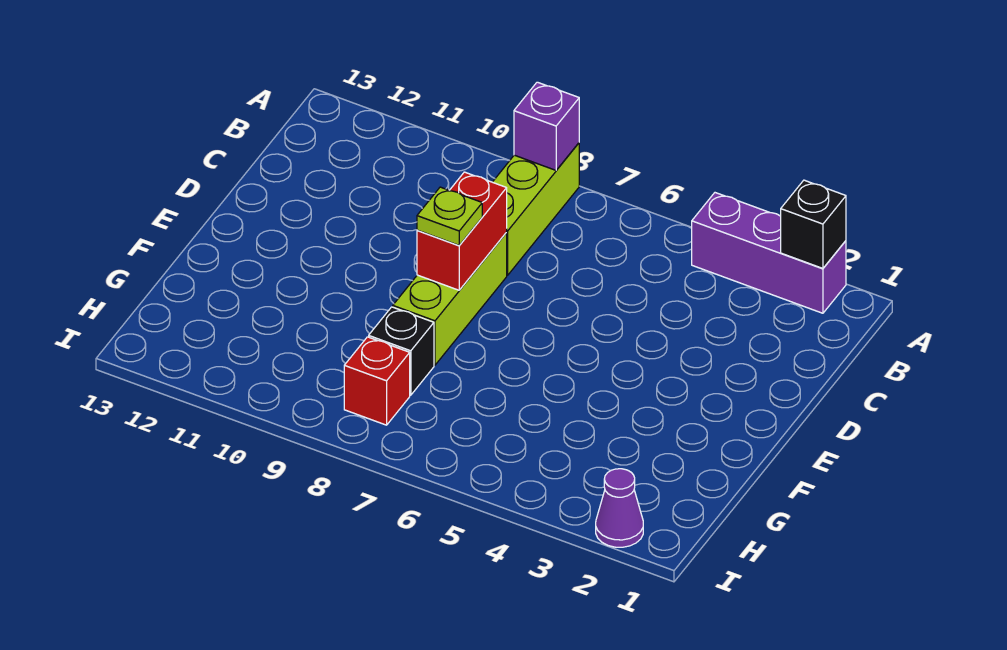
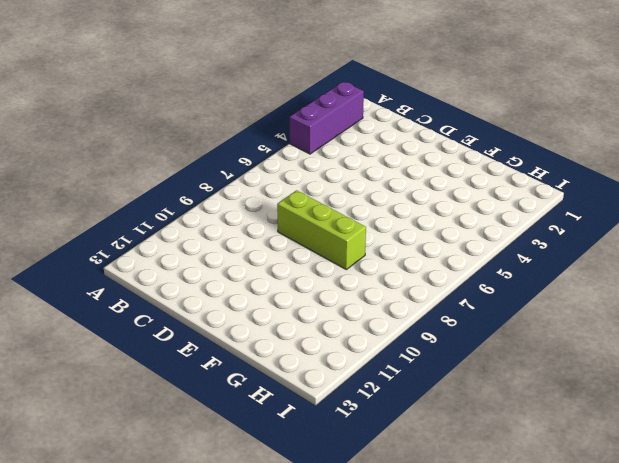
none -> lime 1x3 brick [493,143,579,275]
none -> black 1x1 brick [369,307,434,395]

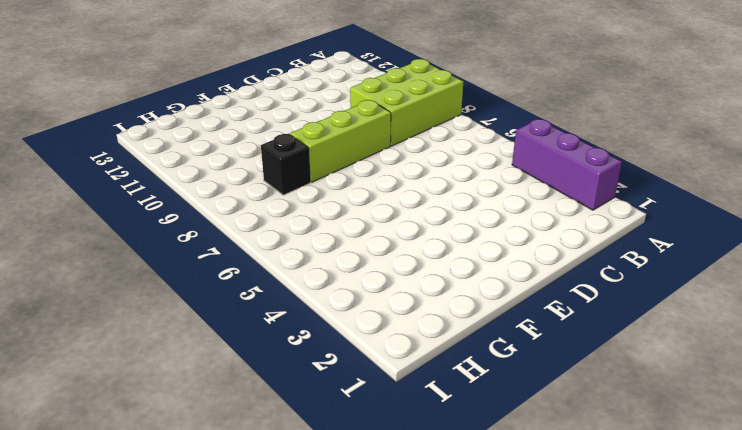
lime 2x3 brick [350,59,463,146] -> lime 1x3 brick [493,143,579,275]
none -> red 1x1 brick [344,337,410,425]
none -> purple 1x1 cone [596,469,643,547]

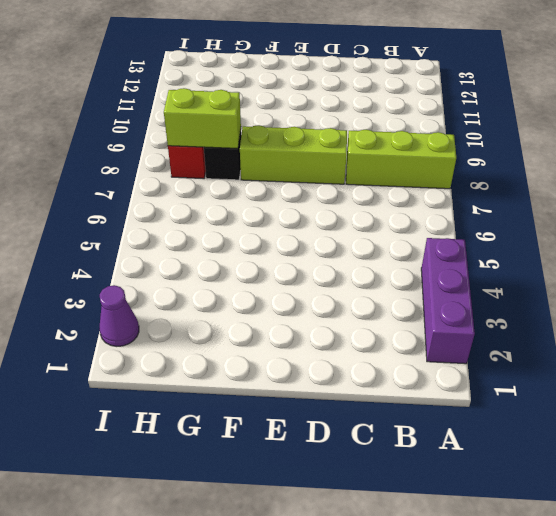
lime 1x2 brick [164,88,241,149] -> none
none -> black 1x1 brick [781,180,846,268]
none -> purple 1x1 brick [514,82,579,170]

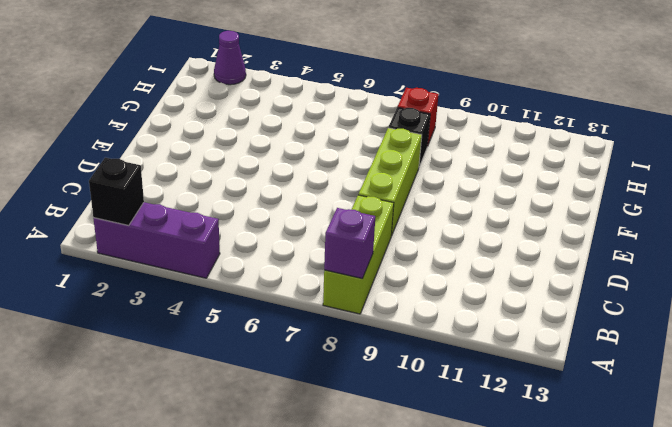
none -> red 1x2 brick [417,172,507,290]
none -> lime 1x1 plate [417,187,482,245]

